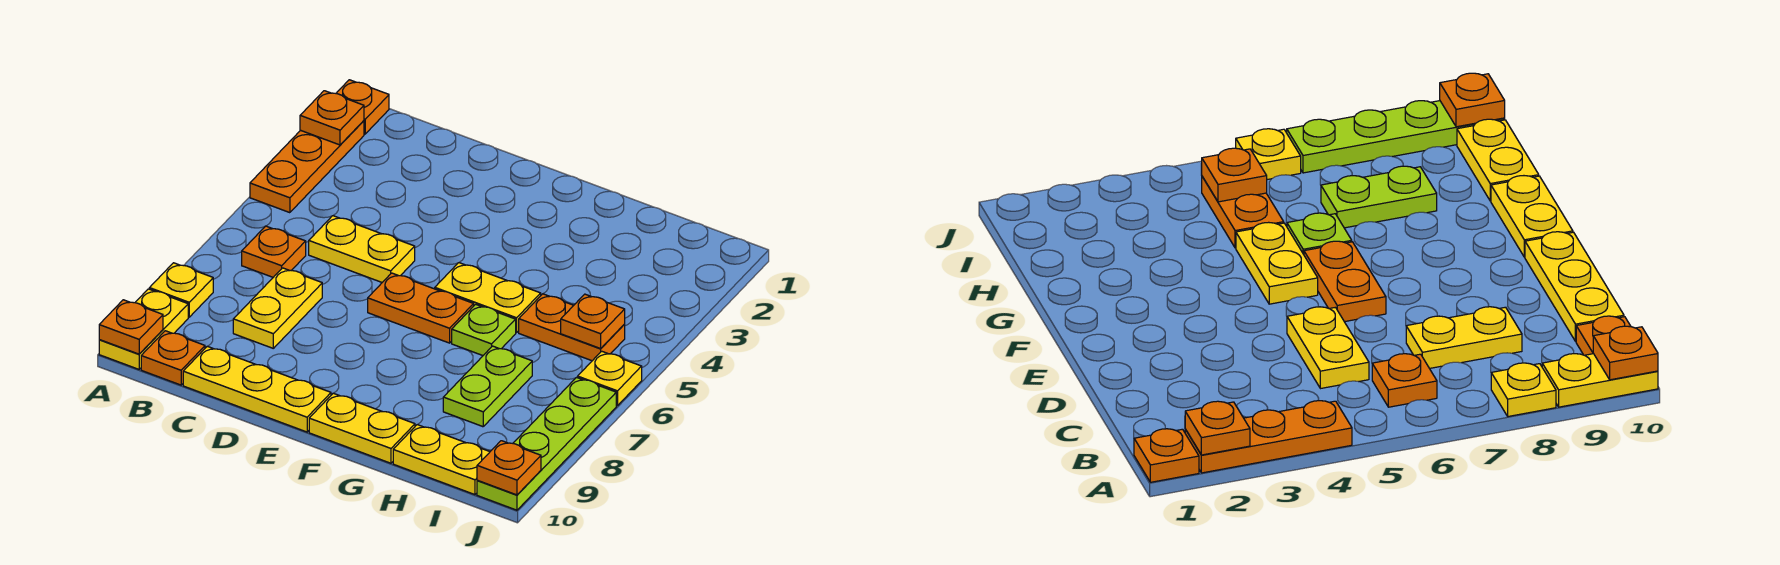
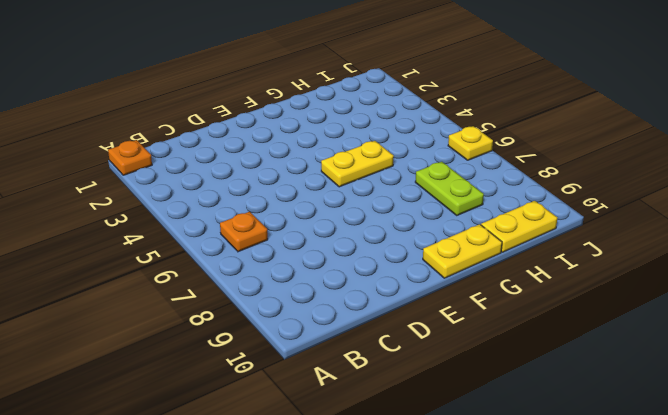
none -> orange 1x3 plate [250,121,364,213]
none -> yellow 1x1 plate [149,263,213,317]
none -> yellow 1x2 plate [99,289,188,369]

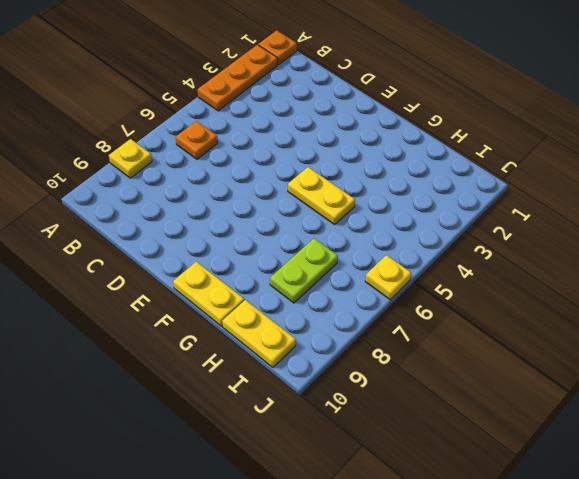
none -> yellow 1x2 plate [99,289,188,369]
none -> orange 1x1 plate [141,331,205,385]
none -> yellow 1x2 plate [309,216,415,282]

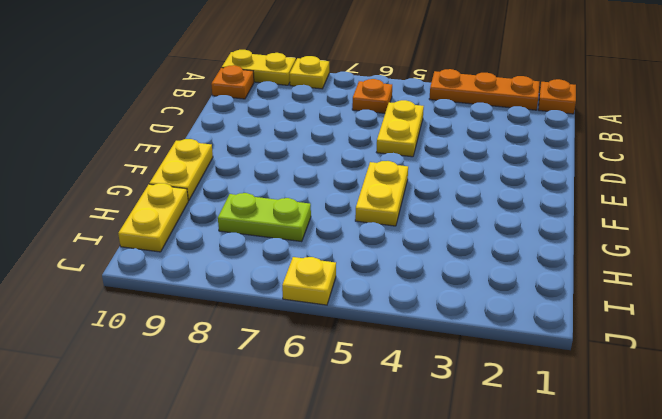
none -> yellow 1x2 plate [233,268,322,348]
none -> yellow 1x3 plate [183,346,331,432]
none -> orange 1x2 plate [368,273,474,343]

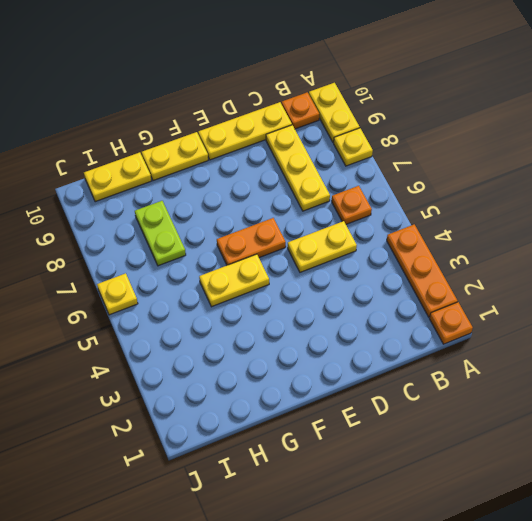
yellow 1x3 plate [266,125,330,211] -> yellow 1x2 plate [233,268,322,348]
none -> lime 1x1 plate [452,304,516,355]
none -> orange 1x2 plate [519,294,625,361]
none -> lime 1x4 plate [477,377,616,510]

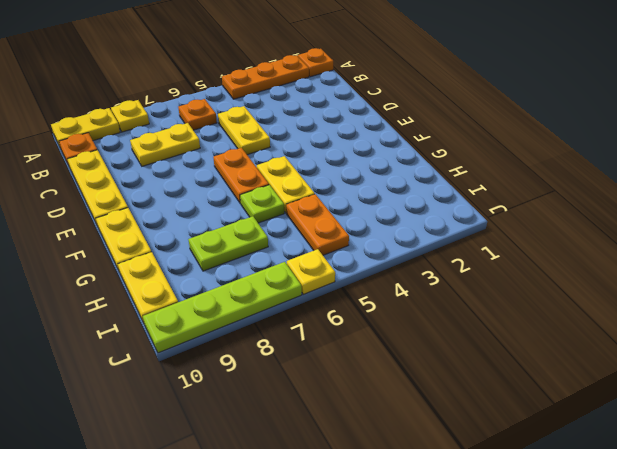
none -> orange 1x1 plate [300,91,364,145]
none -> orange 1x1 plate [99,300,163,354]
none -> orange 1x1 plate [561,294,625,349]

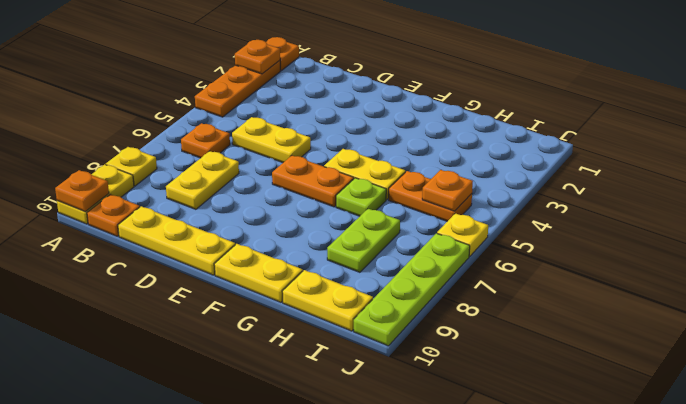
none -> orange 1x1 plate [477,441,541,495]

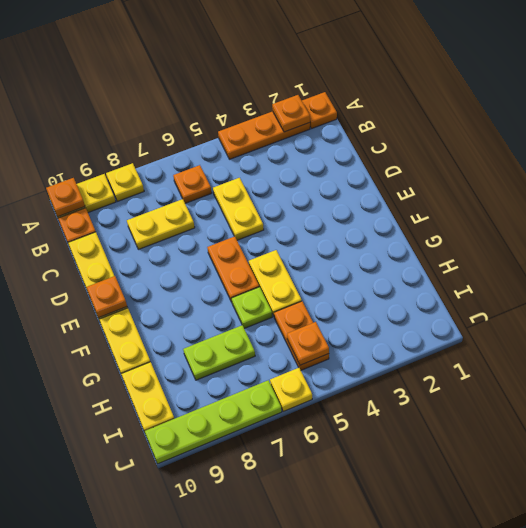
orange 1x1 plate [86,276,127,318] -> orange 1x1 plate moved to [477,441,541,495]

